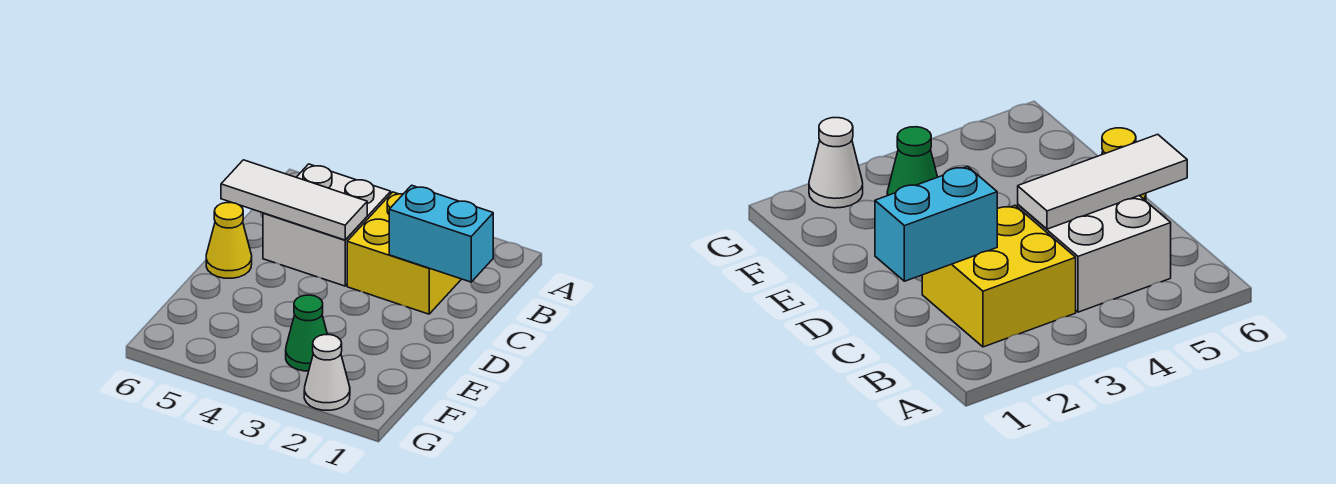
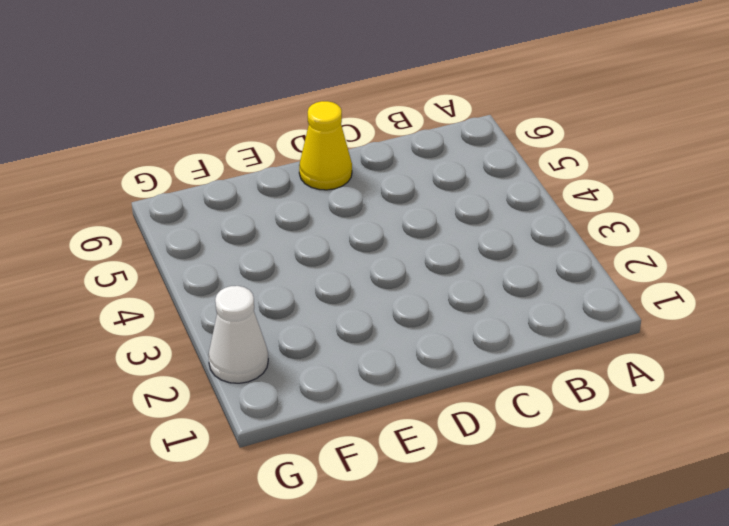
none -> yellow 2x2 brick [347,192,461,314]
none -> white 2x2 brick [263,164,391,286]

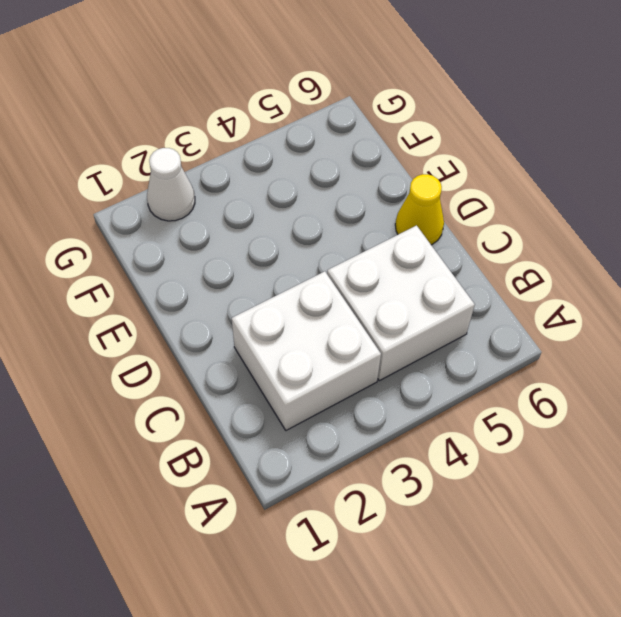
white 2x2 brick [232,271,381,430] -> yellow 2x2 brick [347,192,461,314]
none -> green 1x1 cone [286,295,327,371]
none -> cyan 1x2 brick [389,185,493,282]

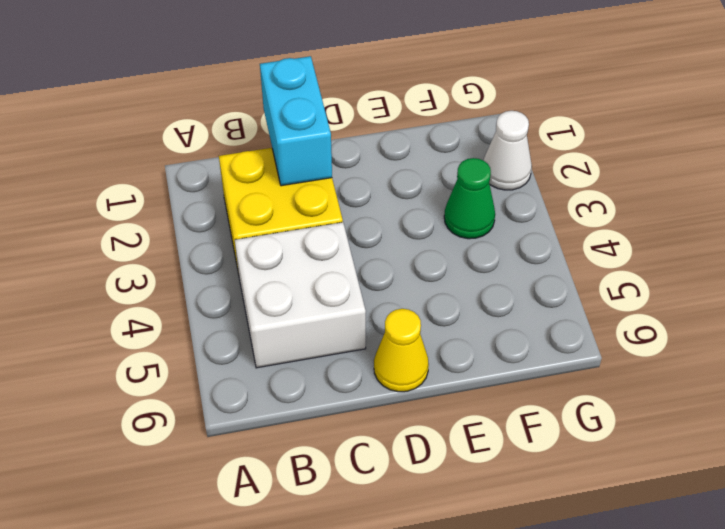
none -> white 1x3 tile [221,160,367,240]

